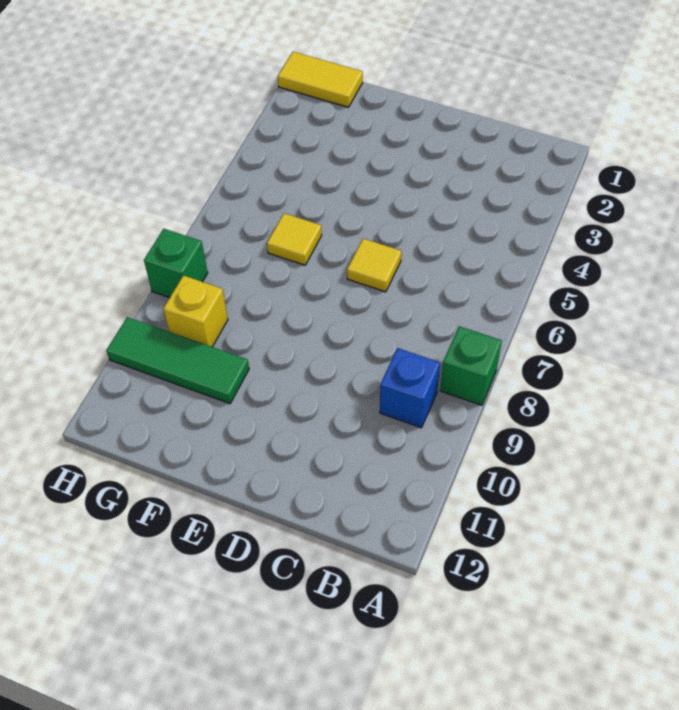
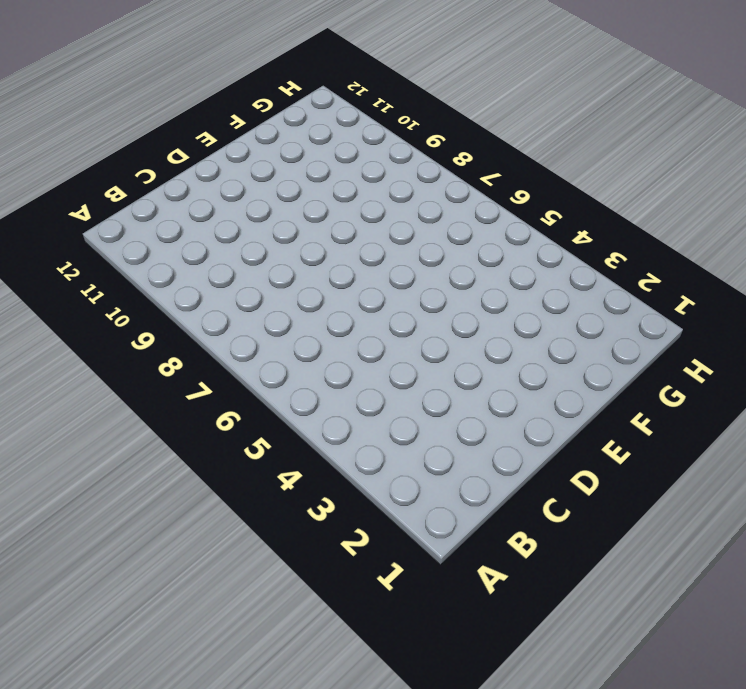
none -> green 1x1 brick [440,326,502,405]
none -> blue 1x1 brick [380,348,440,428]

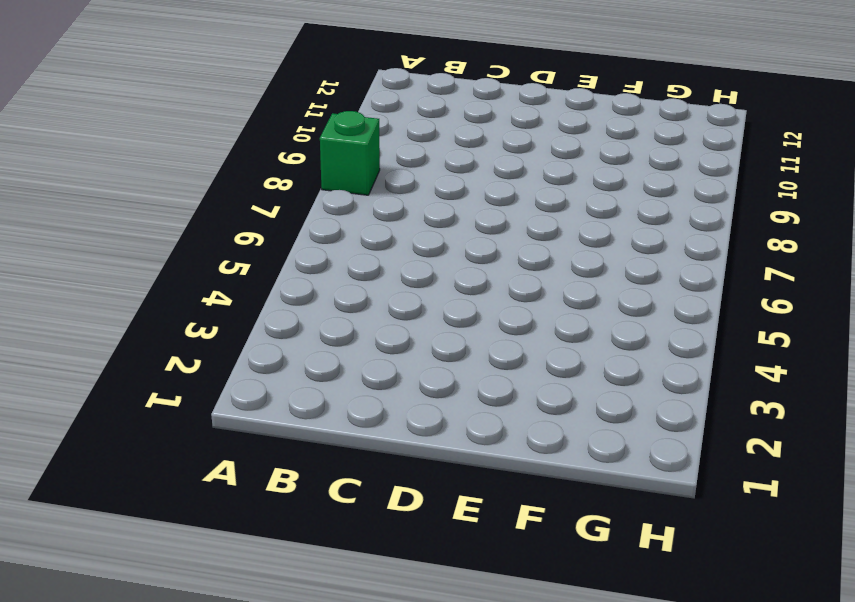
none -> blue 1x1 brick [380,348,440,428]
none -> yellow 1x1 tile [347,239,401,292]

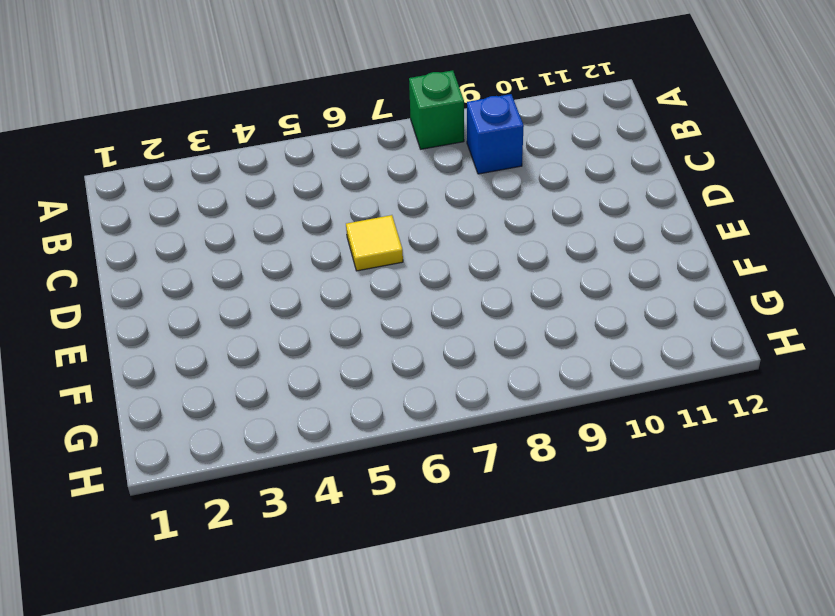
none -> yellow 1x1 tile [267,213,322,265]
none -> green 1x3 tile [106,317,249,404]

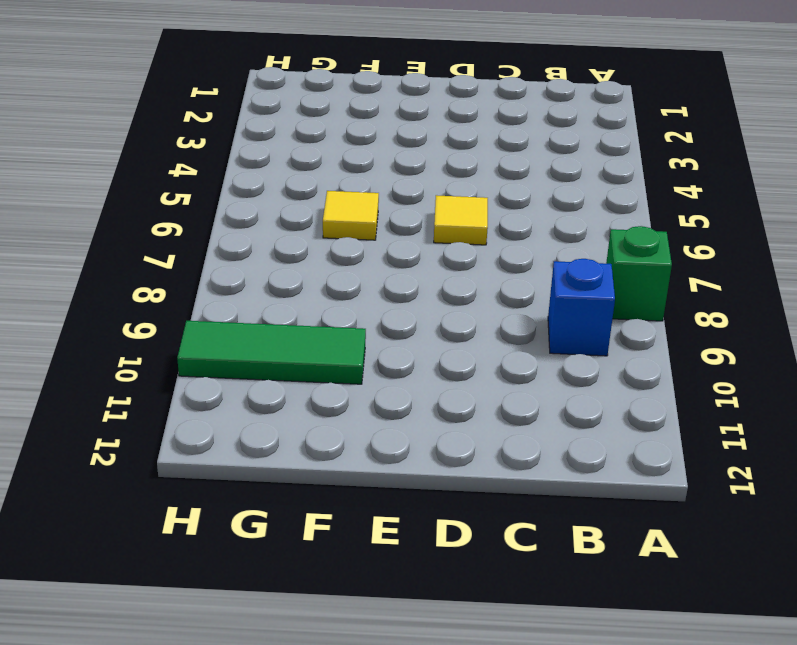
none -> yellow 1x2 tile [278,52,363,107]
none -> yellow 1x1 brick [163,276,228,347]

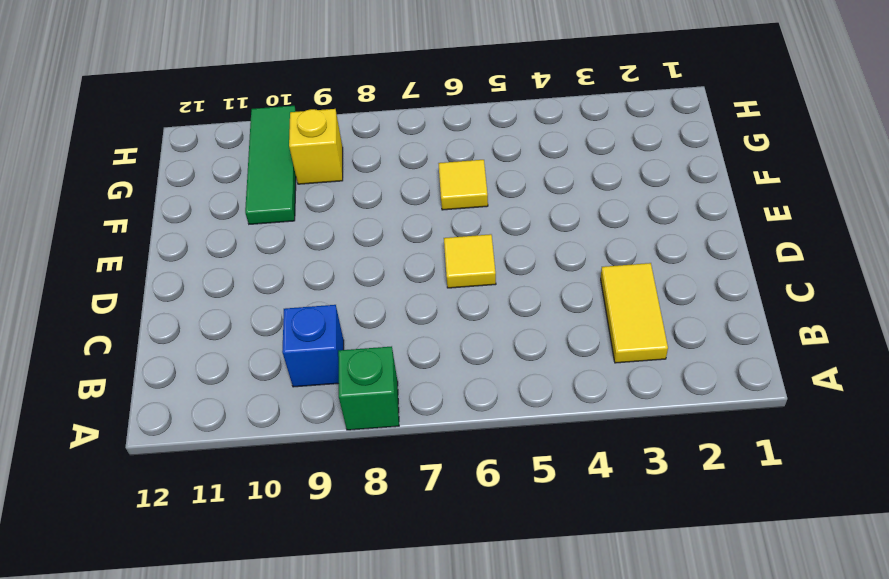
yellow 1x2 tile [601,263,668,363] -> yellow 1x2 tile moved to [278,52,363,107]
none -> green 1x1 brick [144,229,208,298]

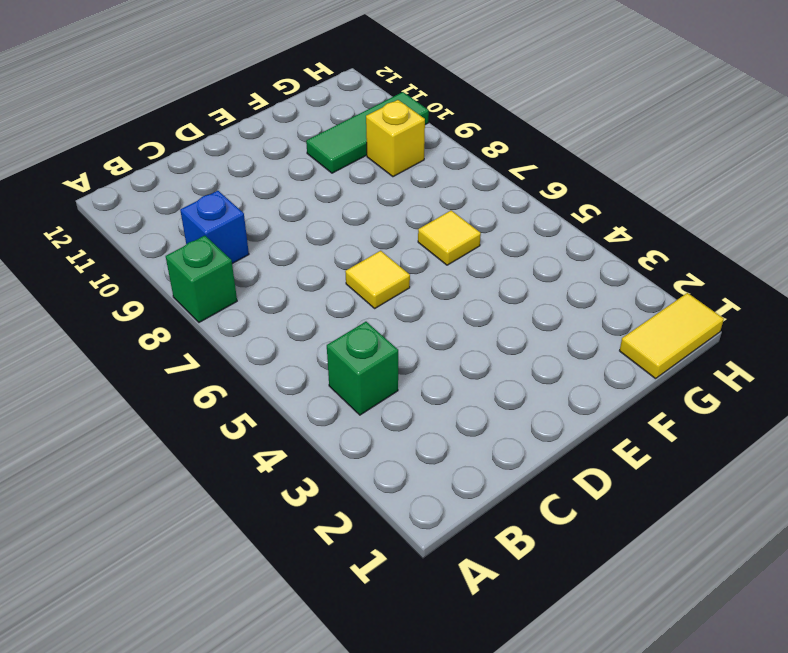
green 1x1 brick [327,322,398,415] -> green 1x1 brick moved to [144,229,208,298]

